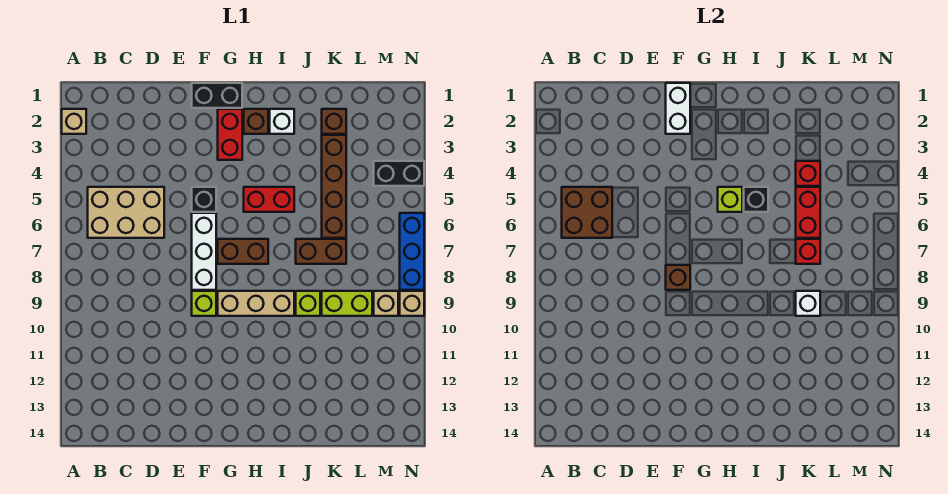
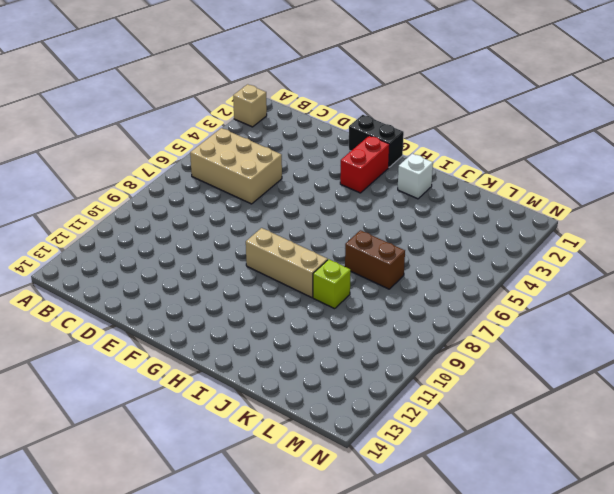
none -> black 1x1 brick [192,187,216,212]
none -> white 1x3 brick [192,213,216,290]
none -> lime 1x1 brick [192,291,216,316]
none -> brown 1x2 brick [218,239,268,264]

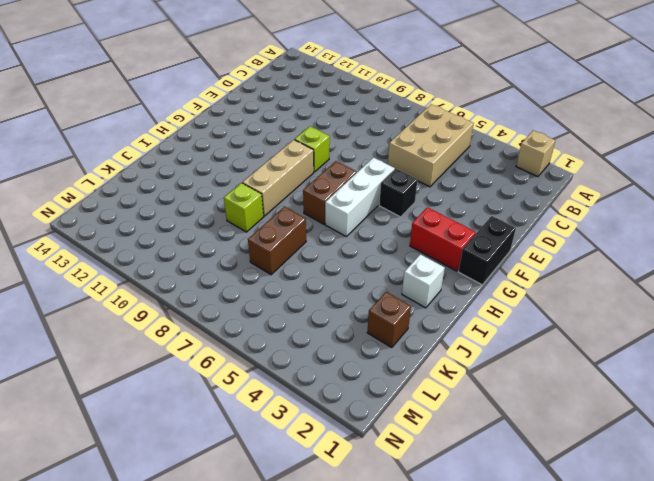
white 1x3 brick [325,158,395,236] -> white 1x3 brick turned to [192,213,216,290]
none -> brown 1x1 brick [244,109,268,134]
none -> red 1x2 brick [244,187,294,212]
none -> brown 1x4 brick [322,135,346,238]
none -> lime 1x2 brick [322,291,372,316]

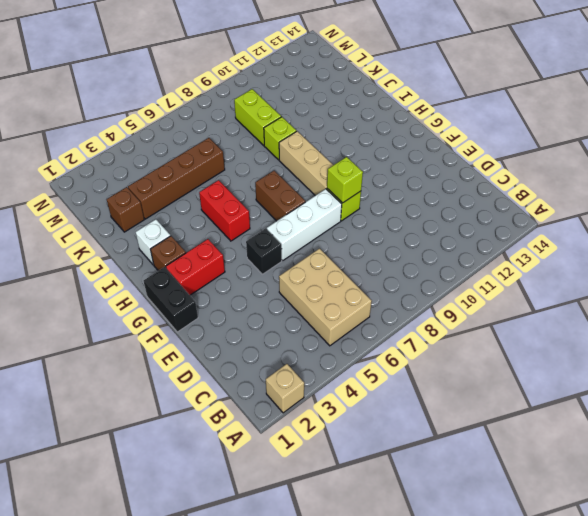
lime 1x1 brick [327,157,363,203] -> lime 1x1 brick moved to [718,187,742,212]
none -> brown 1x2 brick [296,239,346,264]
none -> black 1x2 brick [374,161,424,186]
none -> tan 1x1 brick [374,291,398,316]
none -> blue 1x3 brick [400,213,424,290]

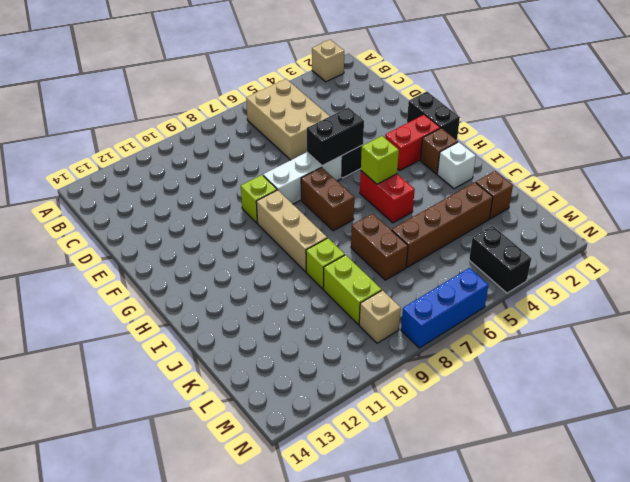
black 1x2 brick [307,107,364,166] -> none
none -> tan 1x1 brick [400,291,424,316]
none -> brown 2x2 brick [562,187,612,238]
none -> white 1x2 brick [666,83,690,134]
none -> brown 1x1 brick [666,265,690,290]

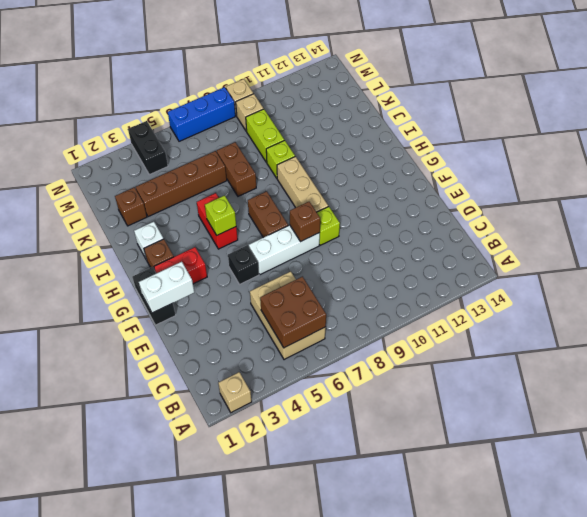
none -> black 1x1 brick [744,187,768,212]
none -> red 1x1 brick [796,161,820,186]
none -> red 1x2 brick [796,187,820,238]
none -> red 1x1 brick [796,239,820,264]

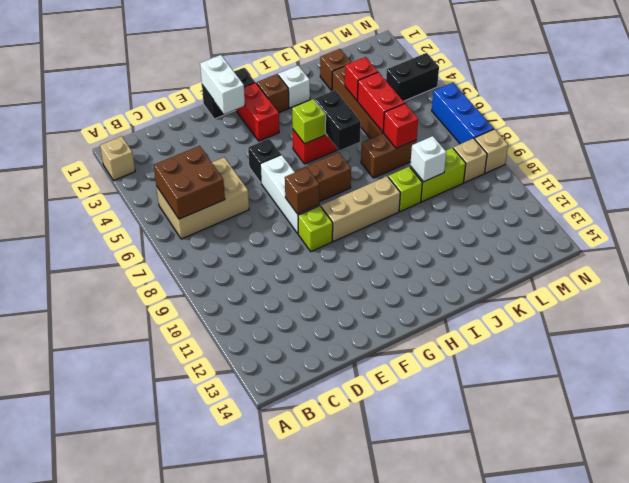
black 1x2 brick [314,90,361,151] -> black 1x1 brick [744,187,768,212]

